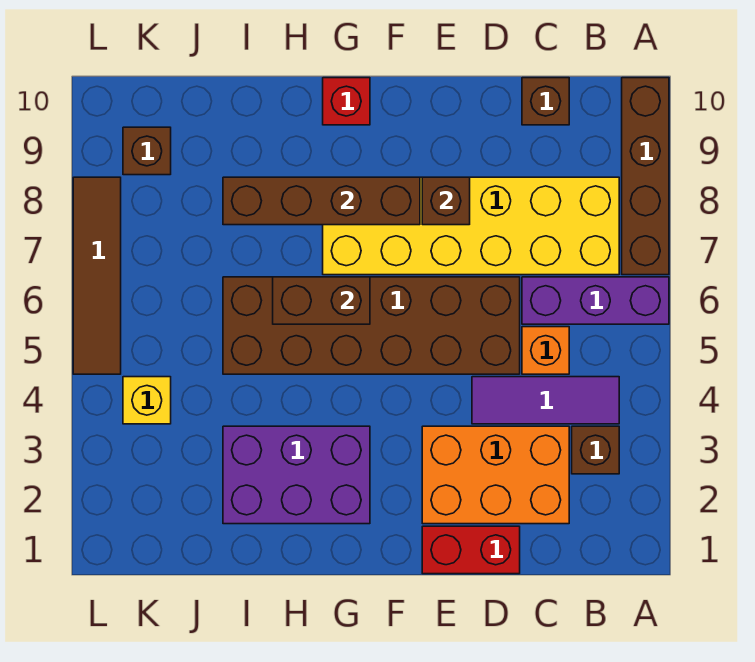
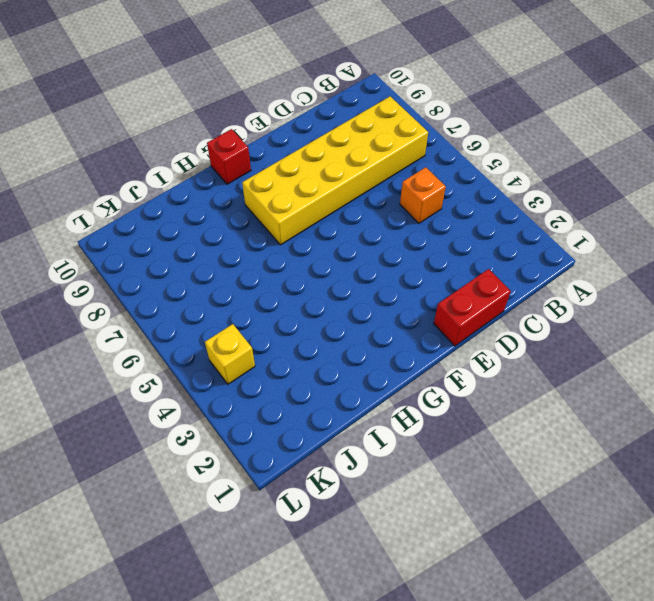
none -> purple 1x3 brick [522,277,669,324]
none -> brown 1x4 brick [622,78,669,275]
none -> brown 1x1 brick [572,426,619,474]

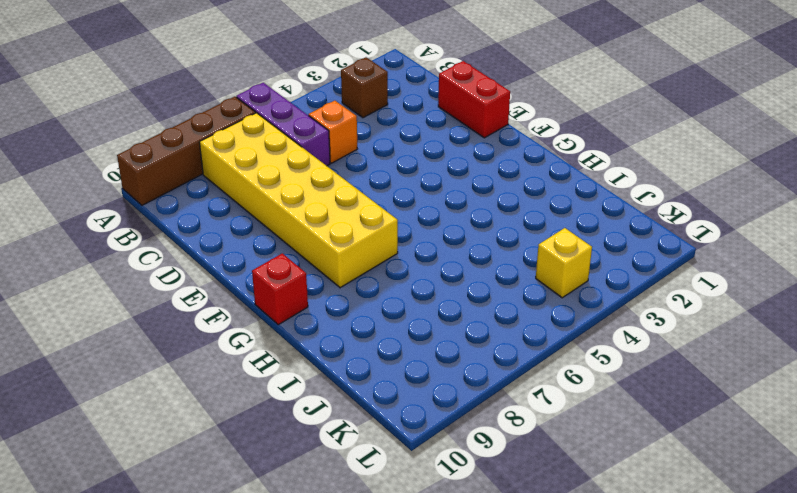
none -> purple 1x3 tile [472,377,619,424]
none -> orange 2x3 brick [422,426,569,524]
none -> brown 1x1 brick [522,78,569,125]

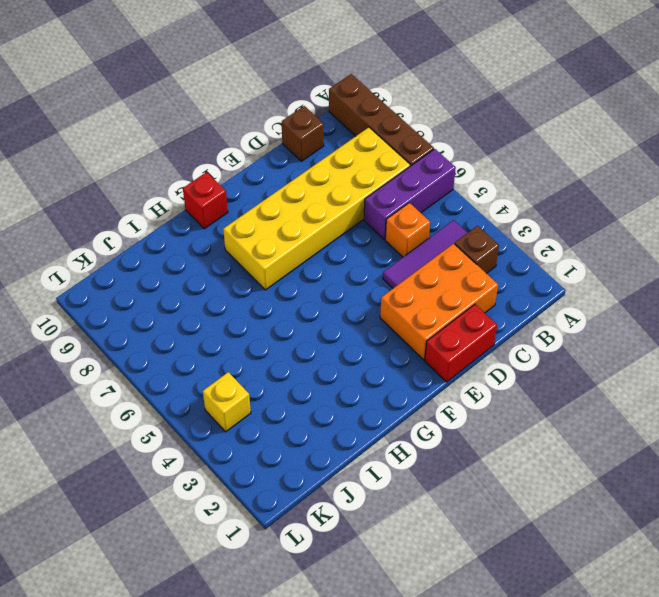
none -> brown 2x6 brick [223,277,520,374]
none -> purple 2x3 brick [223,426,370,524]
none -> brown 1x1 brick [123,127,171,175]

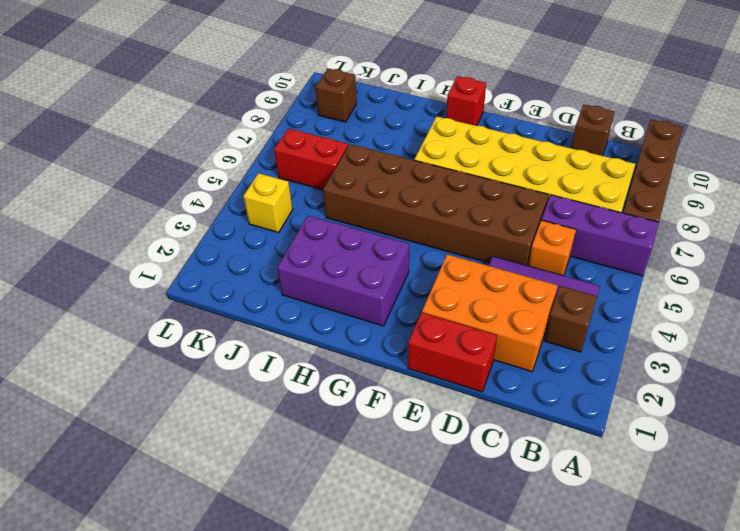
red 1x2 brick [274,129,348,190] -> none
none -> brown 1x4 tile [73,177,121,374]
none -> brown 1x1 brick [422,177,470,225]
none -> brown 1x4 brick [223,177,420,225]

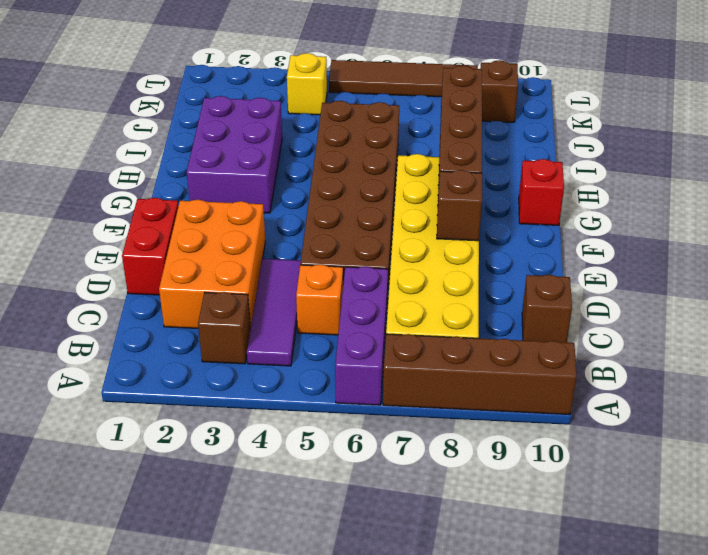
none -> brown 1x2 brick [273,277,370,324]

